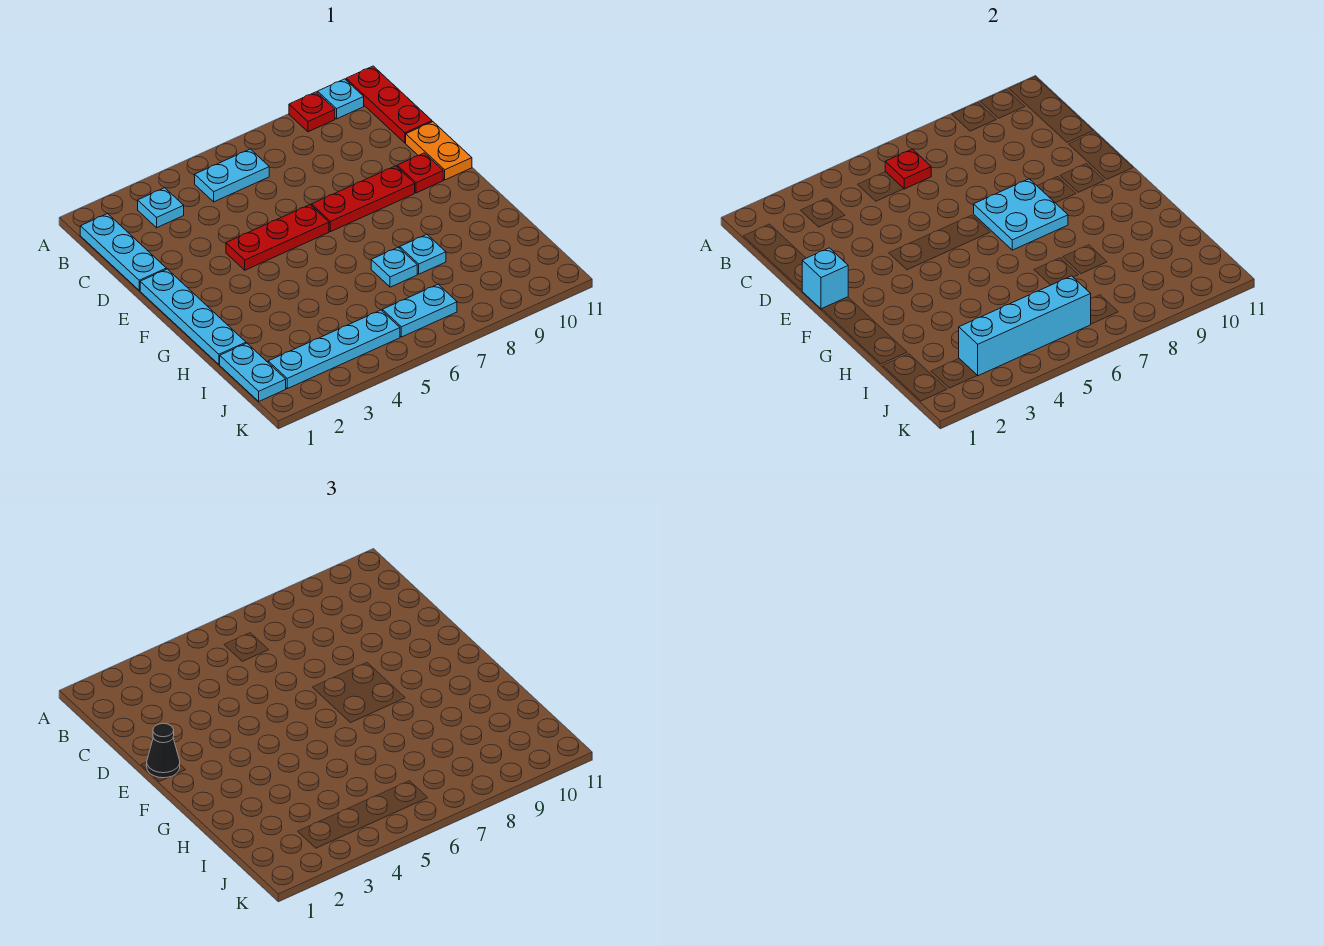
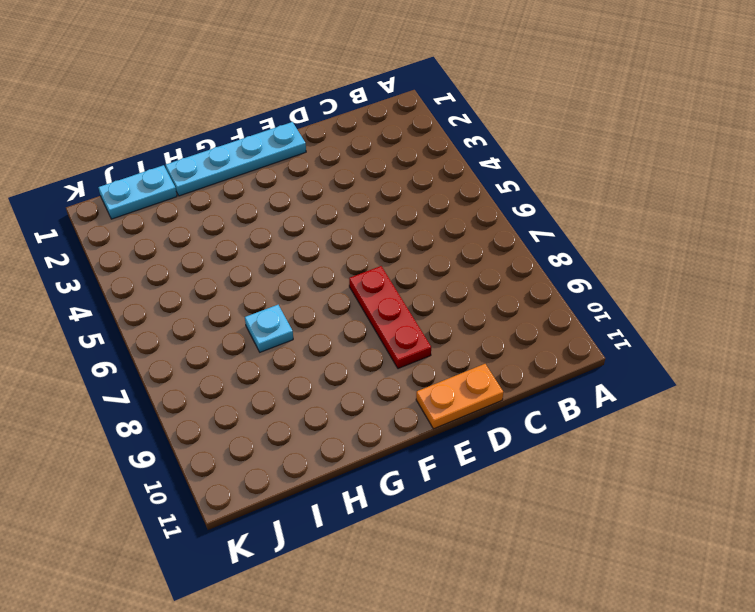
none -> red 1x1 plate [289,92,335,132]
none -> cyan 1x1 plate [318,79,364,119]
none -> red 1x3 plate [346,66,432,143]

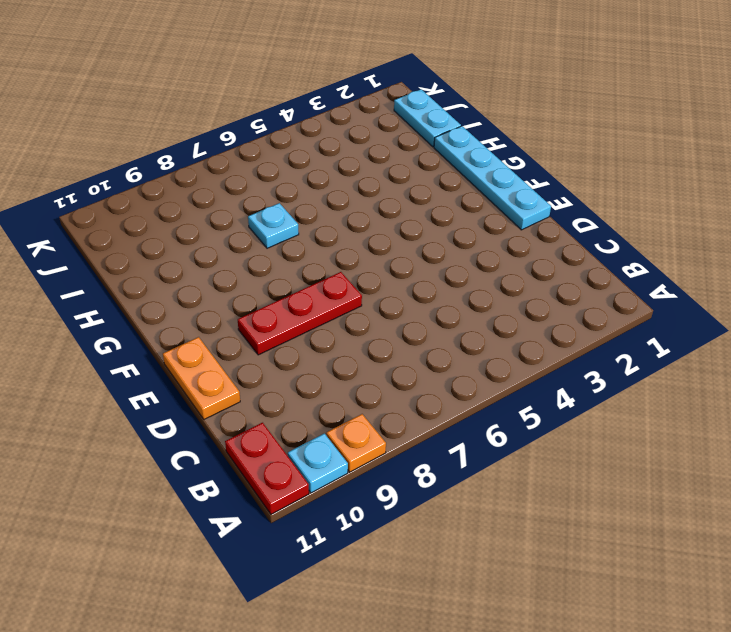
orange 1x1 plate [326,414,386,472] -> red 1x1 plate [289,92,335,132]
red 1x2 plate [225,423,309,514] -> red 1x3 plate [346,66,432,143]
none -> cyan 1x3 plate [80,214,166,290]
none -> cyan 1x1 plate [138,188,184,228]
none -> cyan 1x2 plate [195,149,269,202]

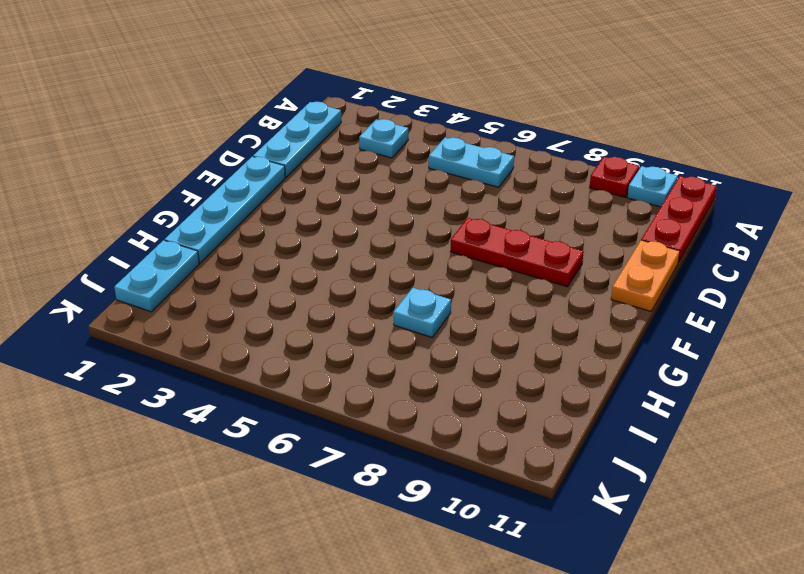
none -> red 1x3 plate [226,205,329,270]
none -> red 1x1 plate [397,153,443,193]
none -> cyan 1x1 plate [400,234,446,274]

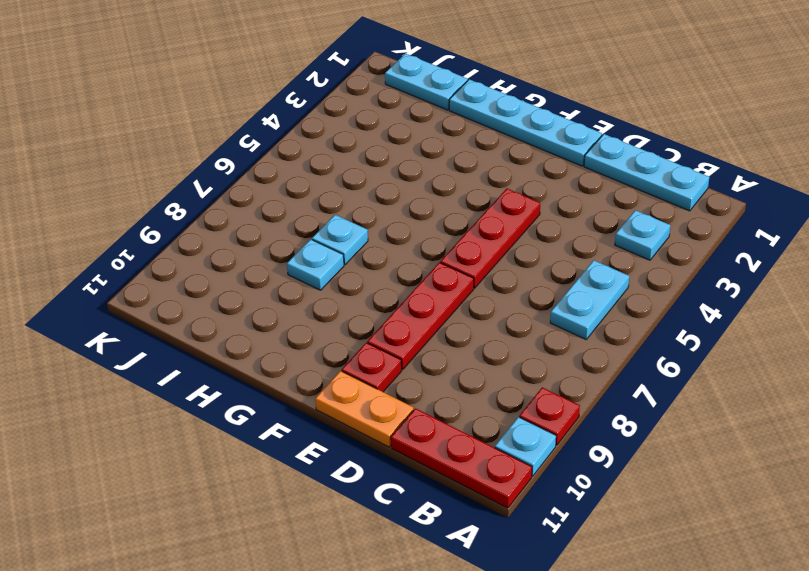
none -> cyan 1x4 plate [268,310,400,389]
none -> cyan 1x2 plate [382,284,457,337]
none -> red 1x1 plate [885,149,931,189]

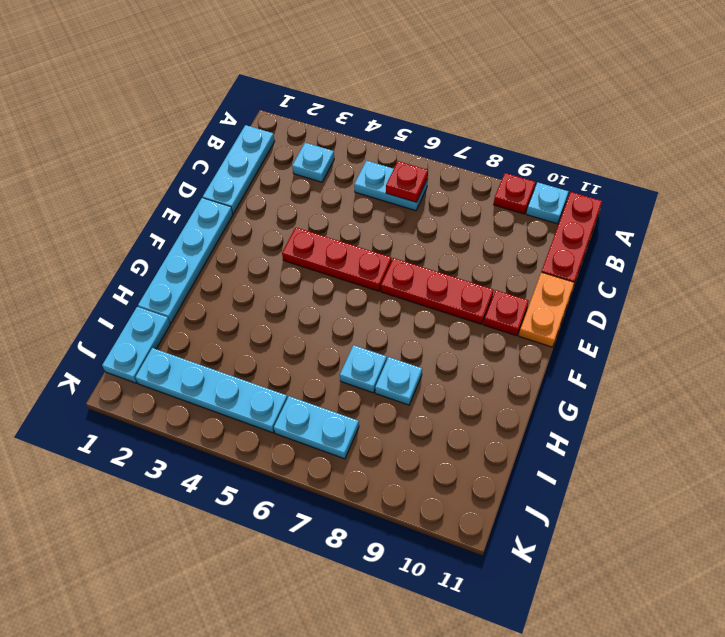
none -> cyan 1x1 brick [802,248,848,309]
none -> cyan 2x2 plate [974,179,1068,250]
none -> cyan 1x4 brick [959,276,1091,376]

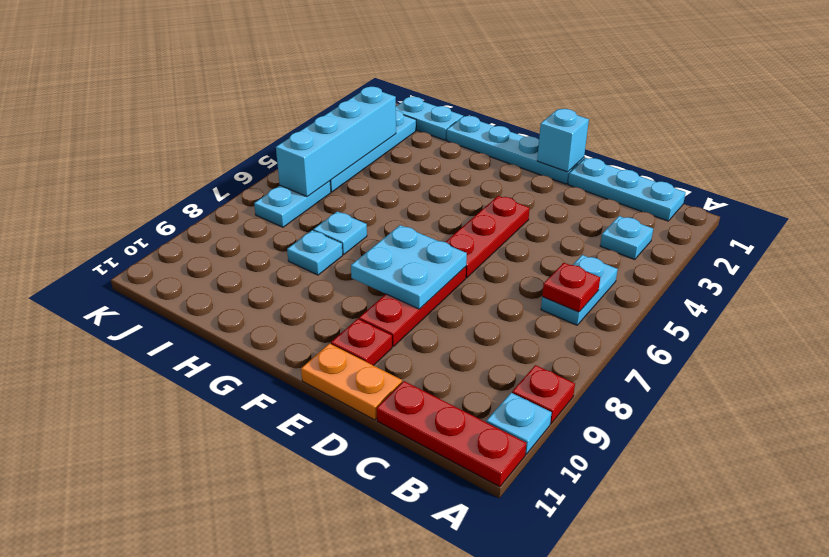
none -> black 1x1 cone [147,723,180,778]

